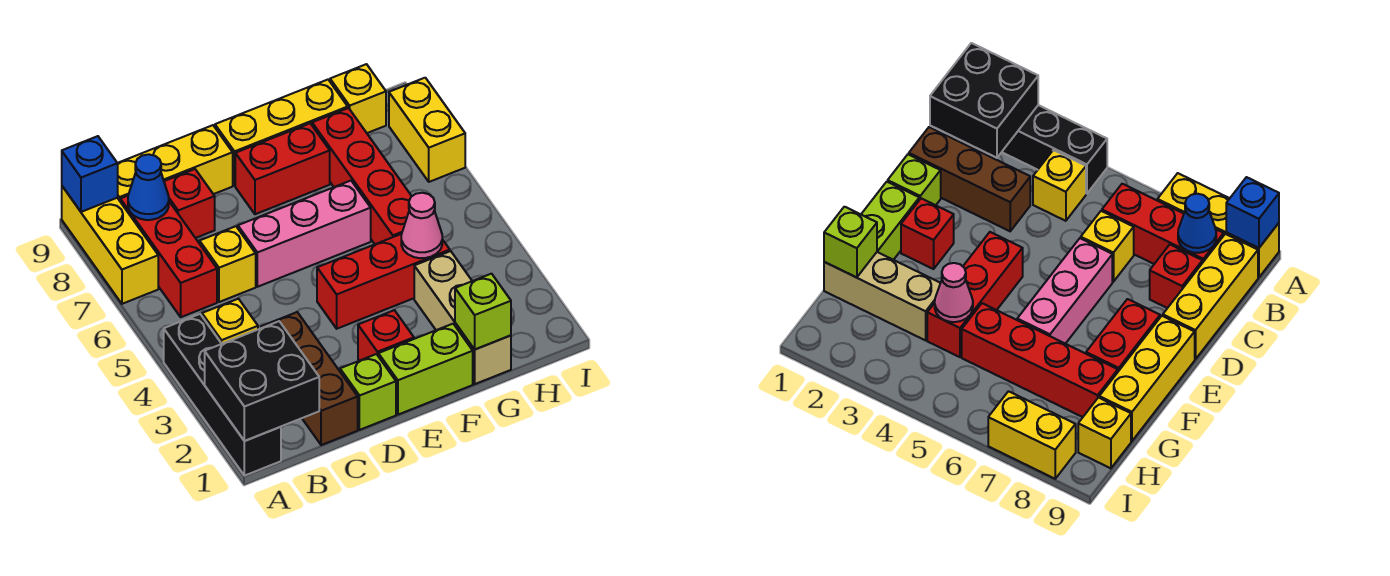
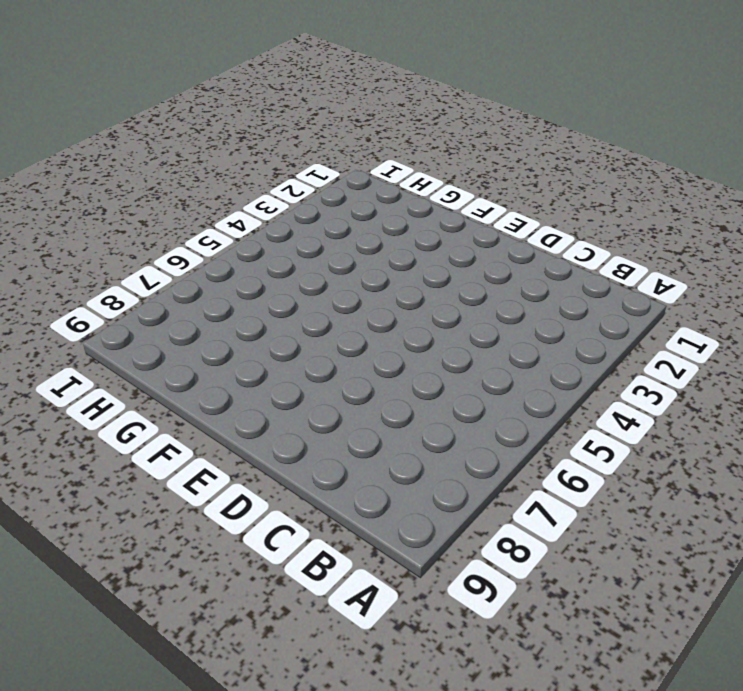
none -> black 1x4 brick [164,314,281,476]
none -> yellow 1x3 brick [62,186,158,304]
none -> yellow 1x1 brick [202,299,258,344]

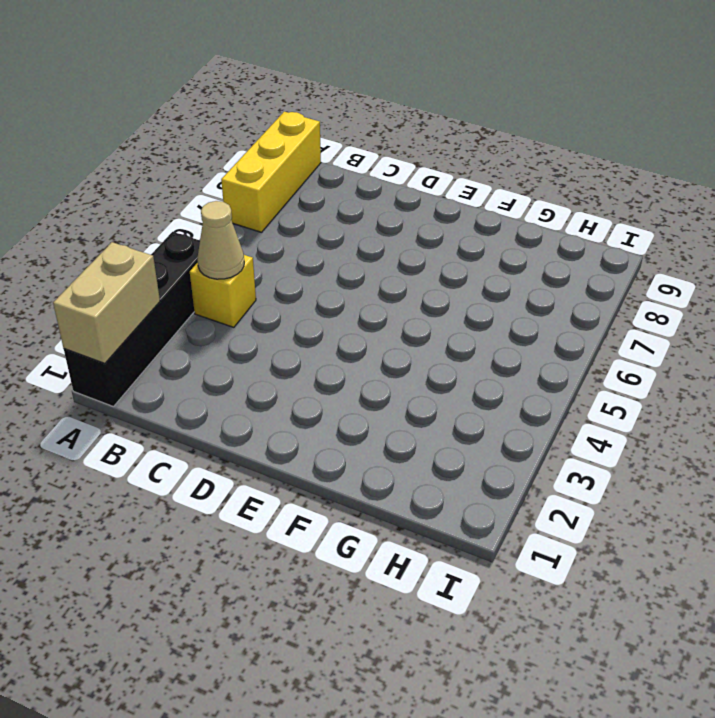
tan 1x2 brick [53,242,160,363] -> black 2x2 brick [205,321,319,441]
tan 1x1 cone [197,201,244,279] -> none
none -> red 1x3 brick [120,196,217,317]
none -> yellow 1x3 brick [118,125,233,201]
none -> brown 1x3 brick [261,312,358,445]

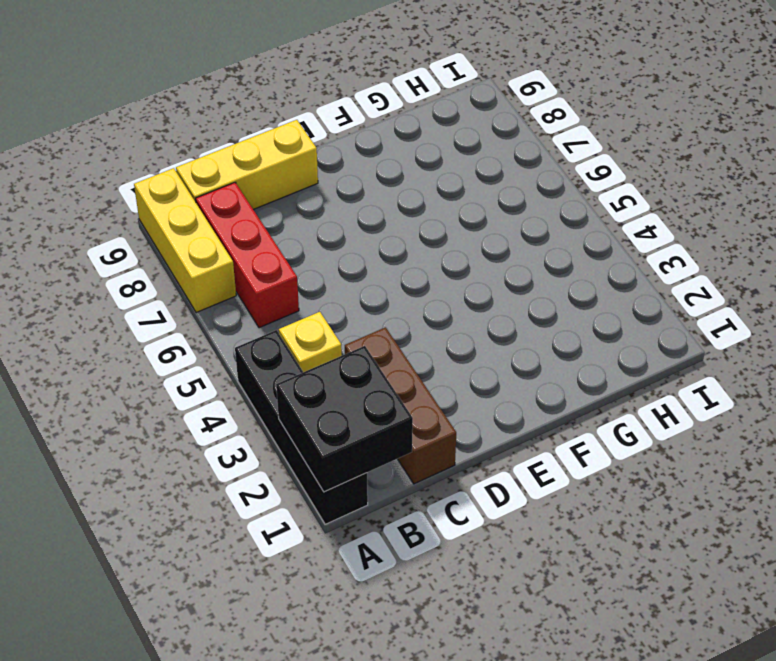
none -> yellow 1x1 brick [200,226,256,302]
none -> red 1x1 brick [164,169,215,238]
none -> lime 1x1 brick [340,354,396,430]

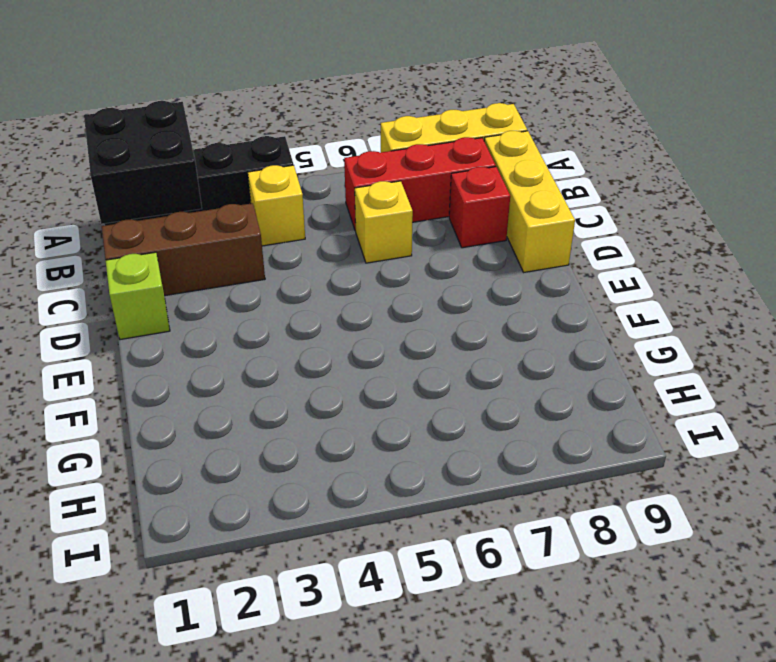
none -> pink 1x3 brick [238,181,371,287]
none -> lime 1x2 brick [378,324,473,415]
none -> red 1x1 brick [358,310,414,361]

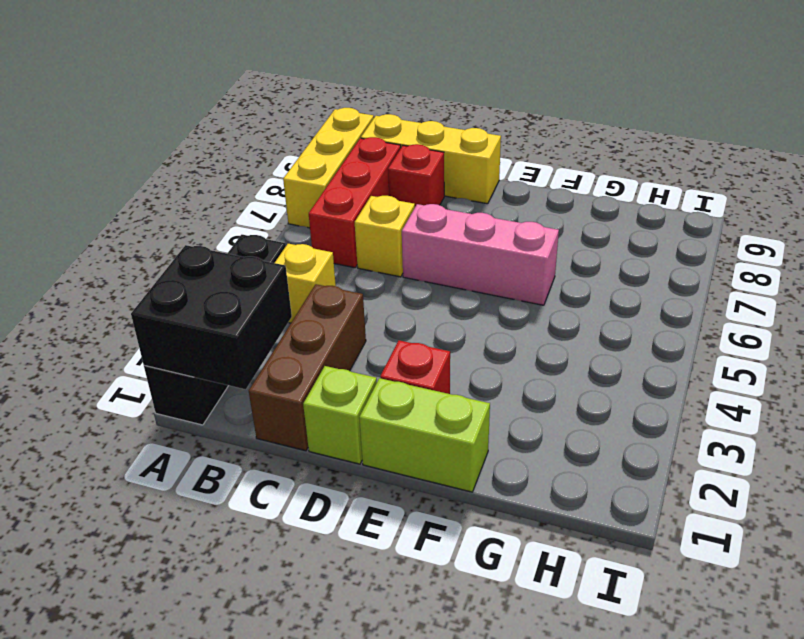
none -> red 1x3 brick [317,234,450,329]
none -> red 1x2 brick [235,123,330,214]
none -> yellow 1x3 brick [215,80,348,186]

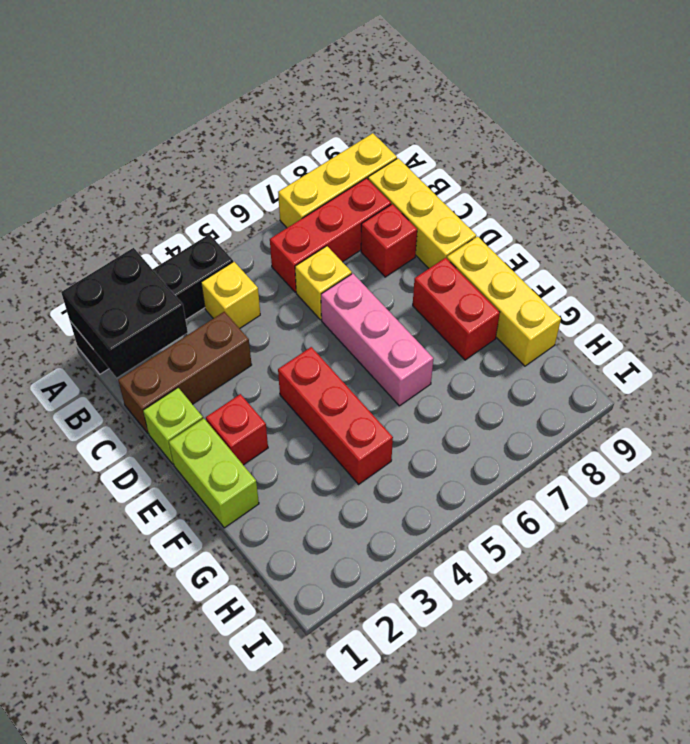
none -> tan 1x3 brick [414,251,511,384]
none -> red 1x4 brick [312,108,412,244]
none -> yellow 1x1 brick [330,64,386,133]

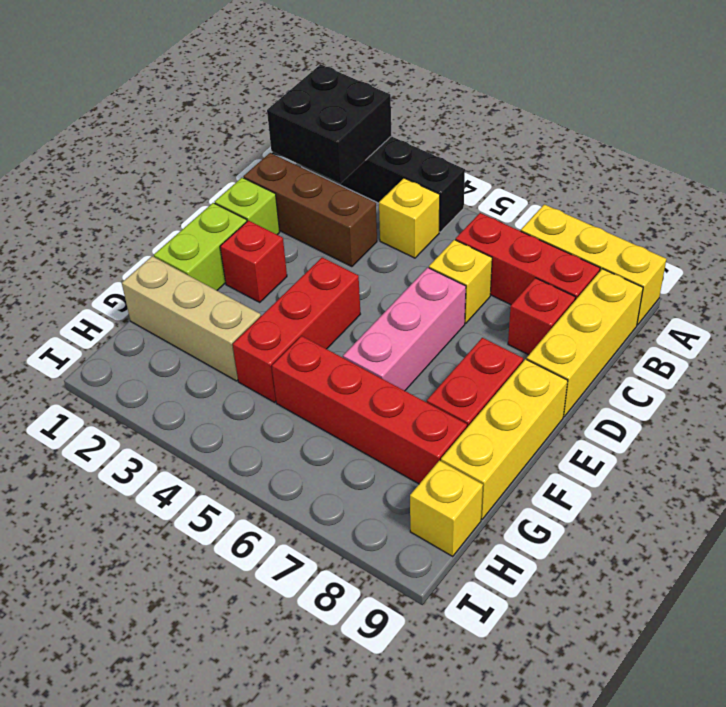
none -> yellow 1x2 brick [389,78,465,182]
none -> blue 1x1 brick [62,136,118,212]
none -> blue 1x1 cone [128,154,169,220]

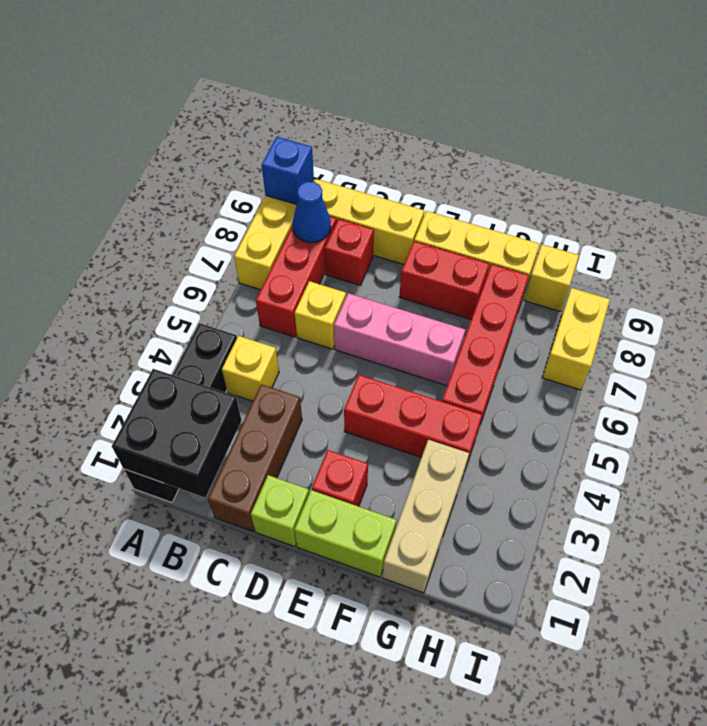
none -> lime 1x1 brick [455,274,511,349]
none -> pink 1x1 cone [401,193,442,258]

